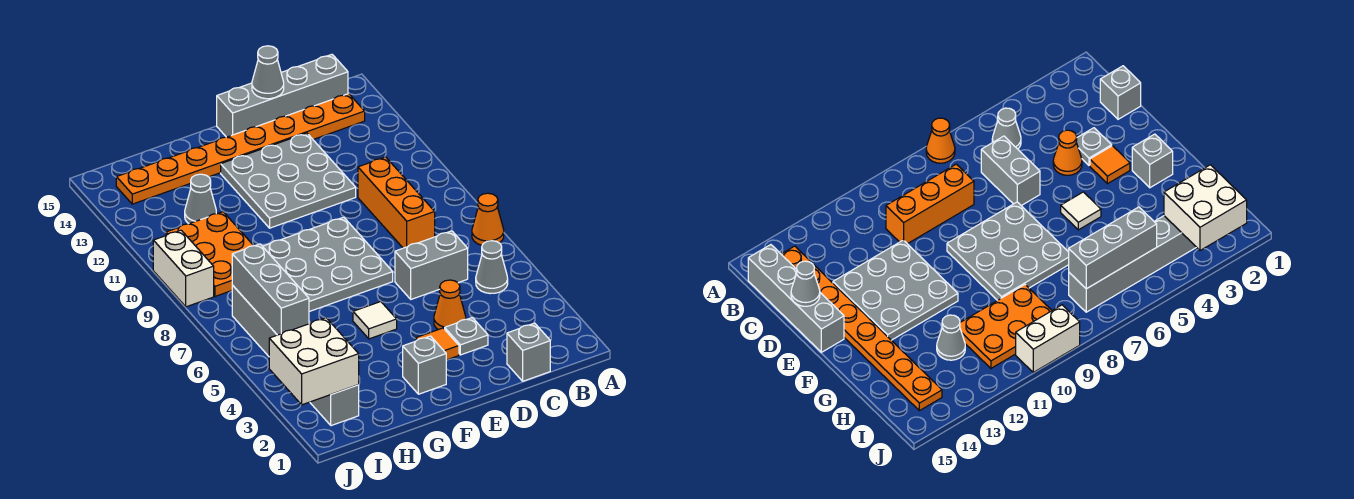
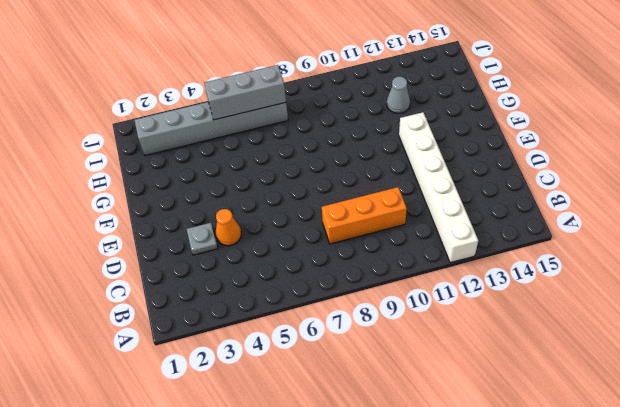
white 1x6 brick [399,112,478,263] -> grey 3x3 plate [221,133,356,228]
none -> orange 1x1 cone [472,193,504,245]
none -> grey 1x1 cone [476,241,508,294]
none -> orange 1x8 plate [116,94,365,204]

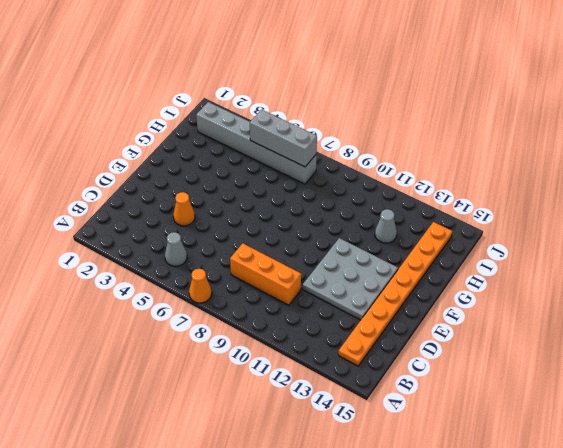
none -> grey 1x4 brick [217,55,348,137]
none -> grey 1x1 brick [507,323,550,381]
none -> grey 1x2 brick [395,231,468,299]

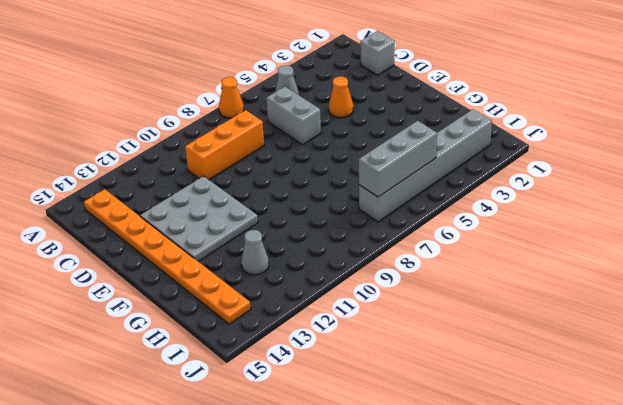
none -> grey 1x4 brick [217,55,348,137]
none -> grey 1x1 plate [445,318,488,355]
none -> orange 1x1 tile [415,328,459,360]

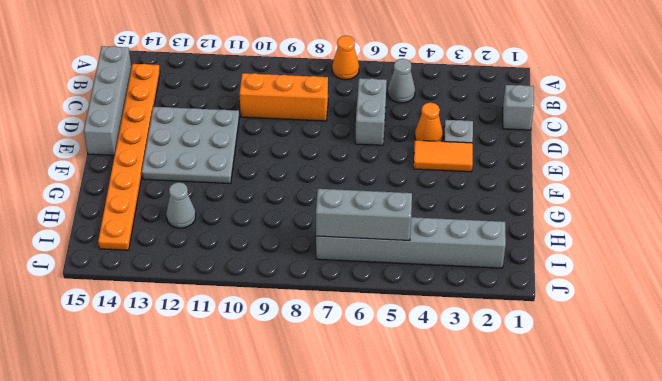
orange 1x2 tile [414,140,473,172] -> orange 1x1 tile [415,328,459,360]
none -> grey 3x3 plate [263,217,393,312]
none -> grey 1x1 brick [403,336,446,394]
none -> white 1x1 tile [353,302,397,339]

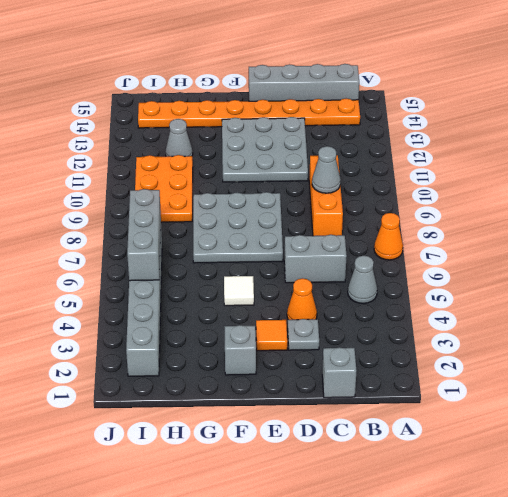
grey 1x1 cone [312,146,341,193] -> grey 1x1 cone moved to [252,46,284,99]
none -> white 1x2 brick [153,230,214,307]
none -> white 2x2 brick [269,318,359,405]

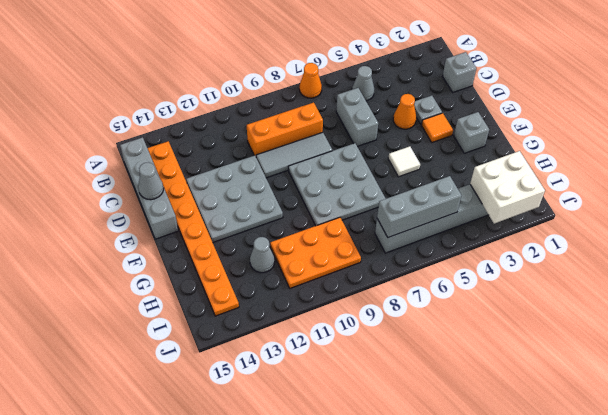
grey 1x3 tile [256,132,332,178] -> none
none -> white 1x2 brick [153,230,214,307]

